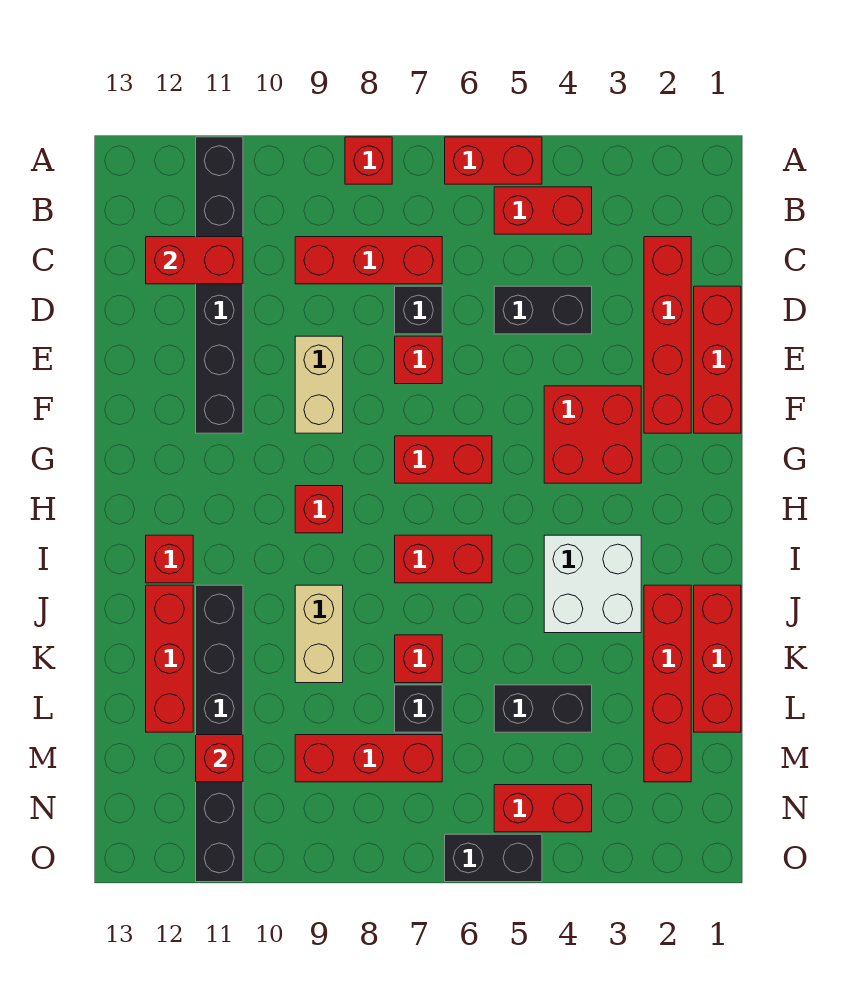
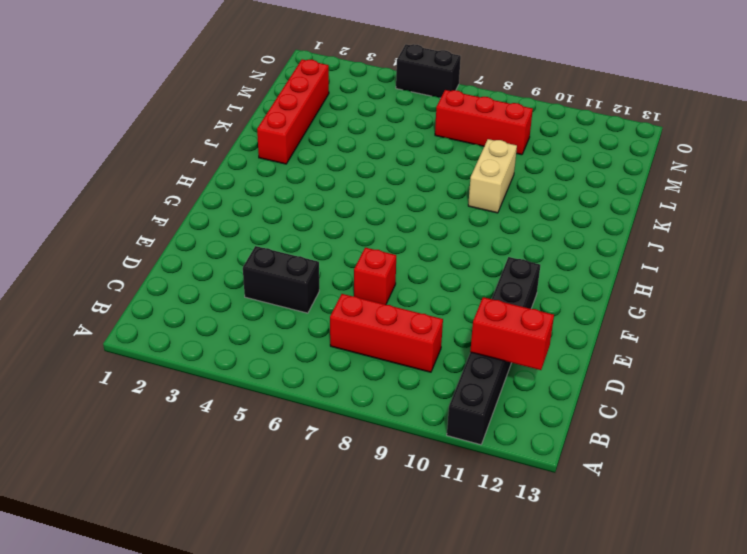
none -> red 1x2 brick [445,137,542,184]
none -> red 1x1 brick [345,137,392,184]
none -> red 1x2 brick [494,187,592,234]
none -> red 1x4 brick [644,237,691,433]

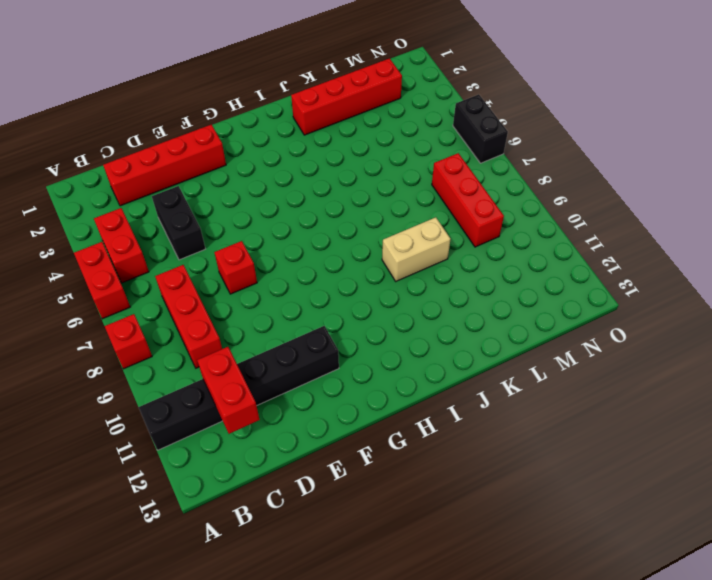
none -> red 1x3 brick [694,286,741,433]
none -> black 1x1 brick [395,286,442,334]
none -> tan 1x2 brick [295,336,343,433]
none -> red 2x2 brick [544,386,641,483]

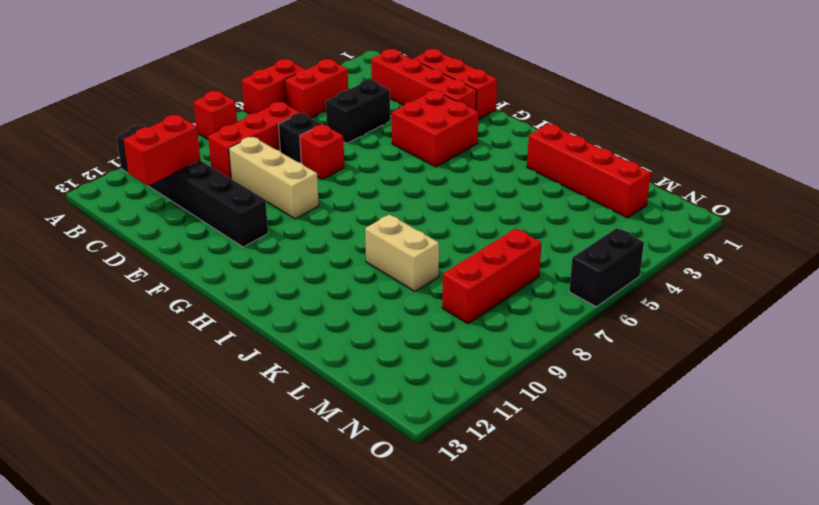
tan 1x3 brick [229,136,319,219] -> tan 1x2 brick [295,336,343,433]
none -> red 1x2 brick [395,436,492,483]
none -> red 1x1 brick [295,486,343,533]
none -> white 2x2 brick [544,535,641,633]
none -> red 1x2 brick [395,535,492,583]

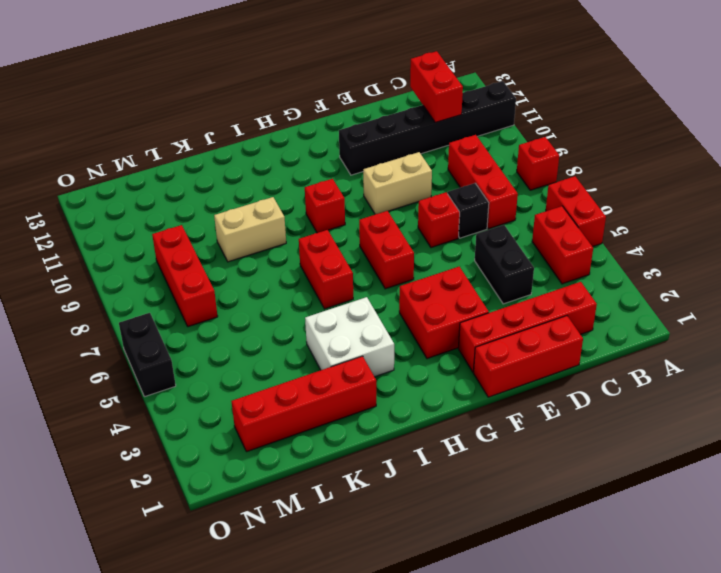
none -> red 1x1 brick [146,535,193,583]
none -> red 1x3 brick [694,585,741,732]
none -> black 1x6 brick [196,585,243,882]
none -> red 1x3 brick [146,585,193,732]

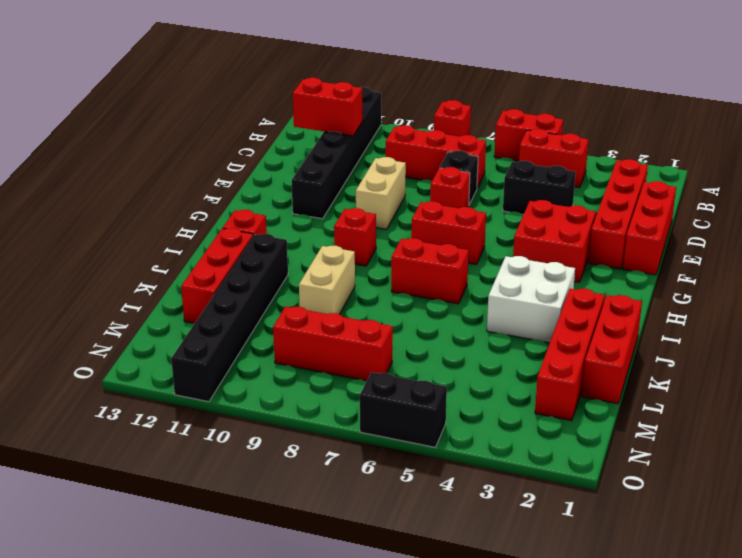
none -> red 1x1 brick [395,635,442,683]
none -> black 1x2 brick [494,685,592,732]
none -> black 1x1 brick [395,685,442,732]
none -> red 1x2 brick [494,785,592,832]

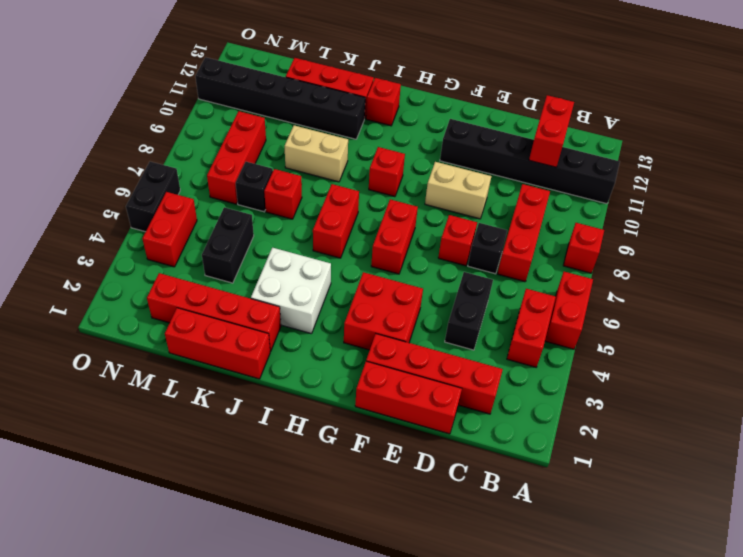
none -> red 1x1 brick [196,735,243,782]

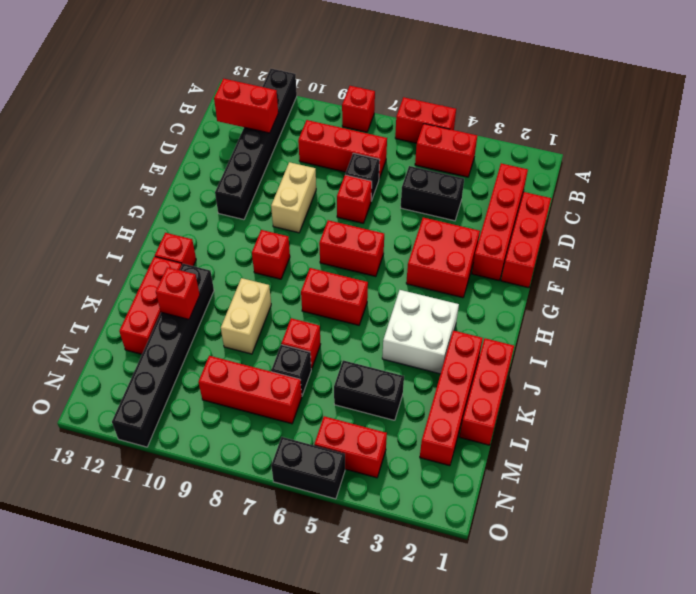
red 1x1 brick [156,267,200,319] -> red 1x1 brick moved to [196,735,243,782]

